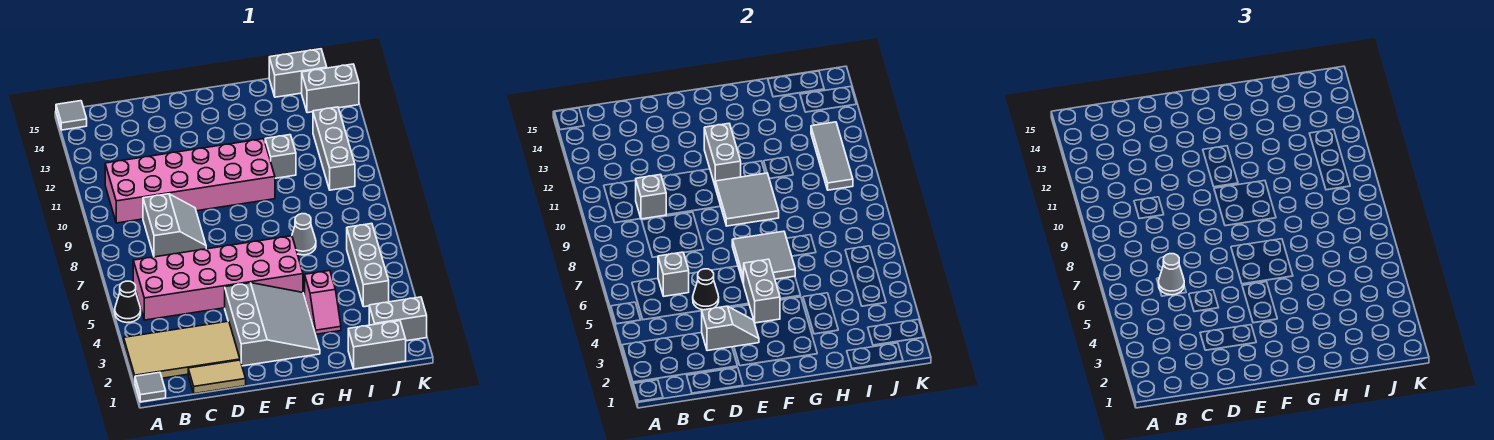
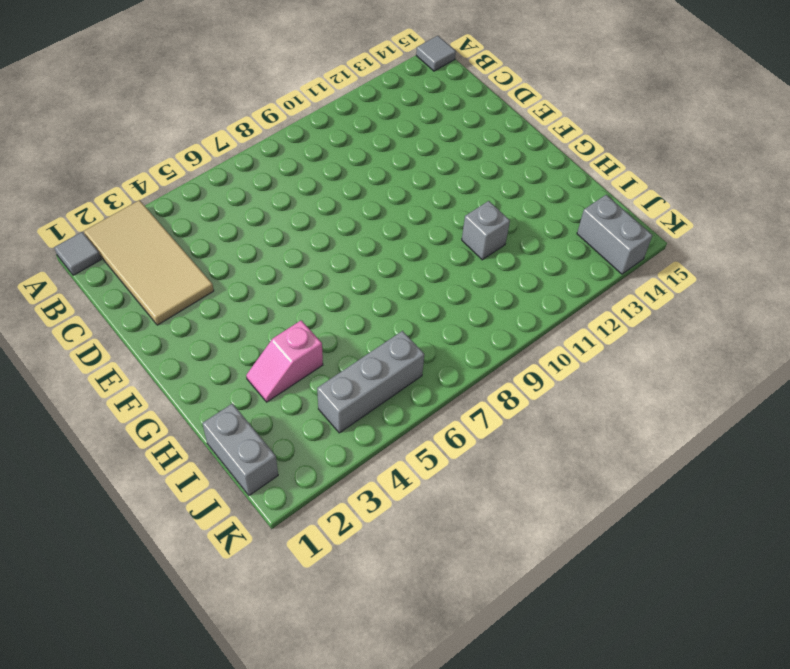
none -> black 1x1 cone [115,281,141,323]
none -> pink 2x6 brick [133,236,303,320]
none -> pink 2x6 brick [105,139,275,223]

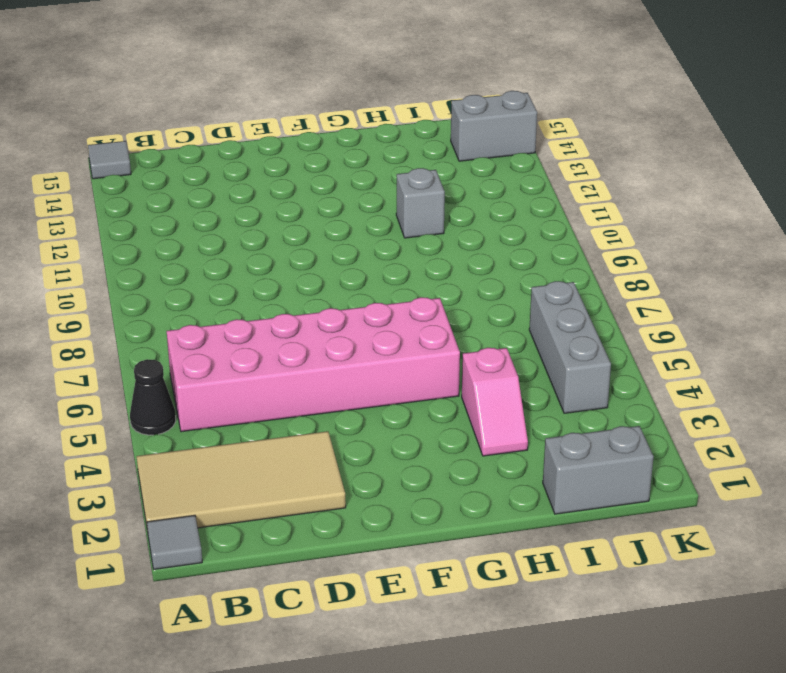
none -> pink 2x6 brick [105,139,275,223]
none -> tan 1x2 tile [188,360,246,394]
none -> grey 2x2 slope [143,194,206,257]

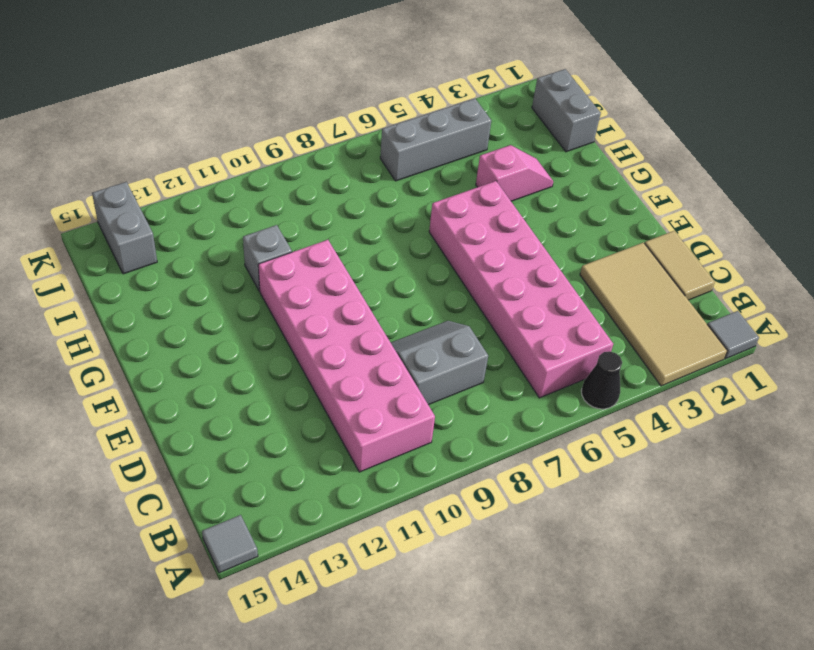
none -> grey 3x3 slope [225,283,320,366]
none -> grey 1x1 cone [292,214,316,255]
none -> grey 1x2 brick [269,49,327,97]

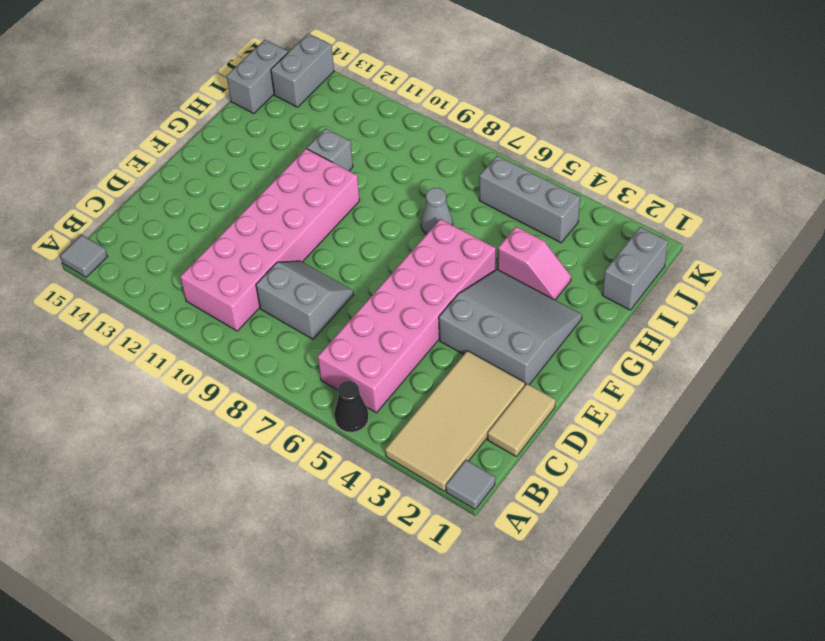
none -> grey 1x2 brick [369,297,427,341]
none -> grey 1x3 brick [313,107,355,190]
none -> grey 1x1 brick [658,252,689,296]

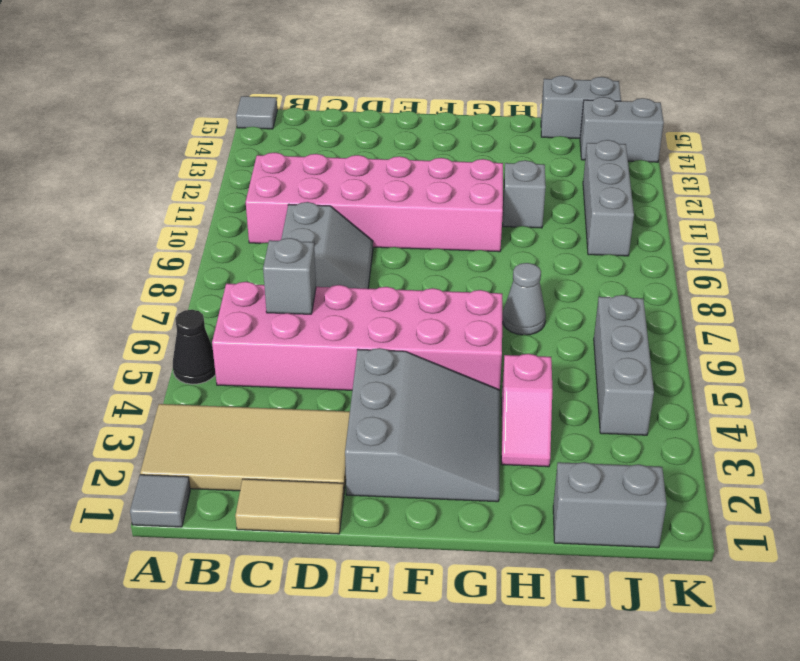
none -> grey 1x2 brick [369,297,427,341]
none -> grey 1x1 brick [636,175,666,219]
none -> grey 1x2 slope [702,306,759,351]

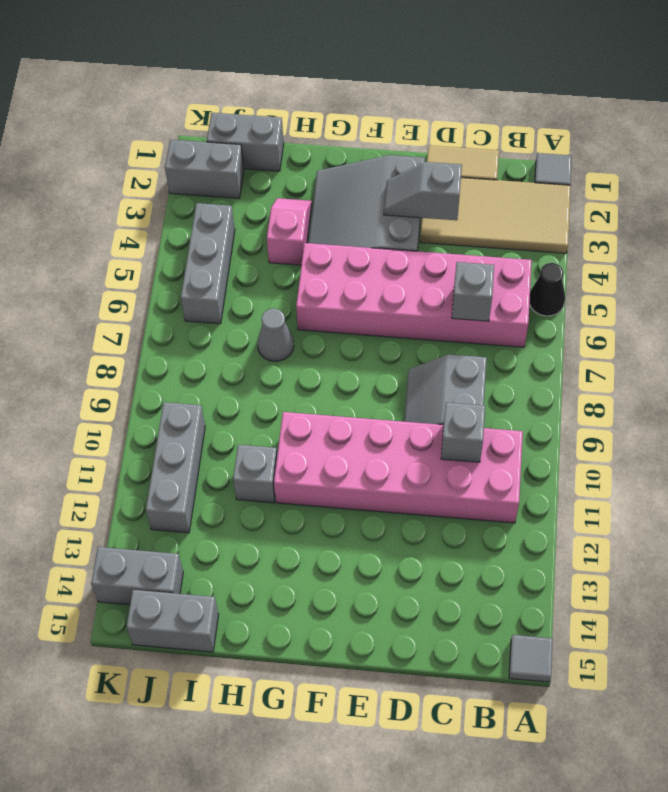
none -> black 1x1 cone [693,269,719,310]
none -> grey 1x2 brick [744,259,780,323]
none -> grey 2x2 tile [732,231,795,284]

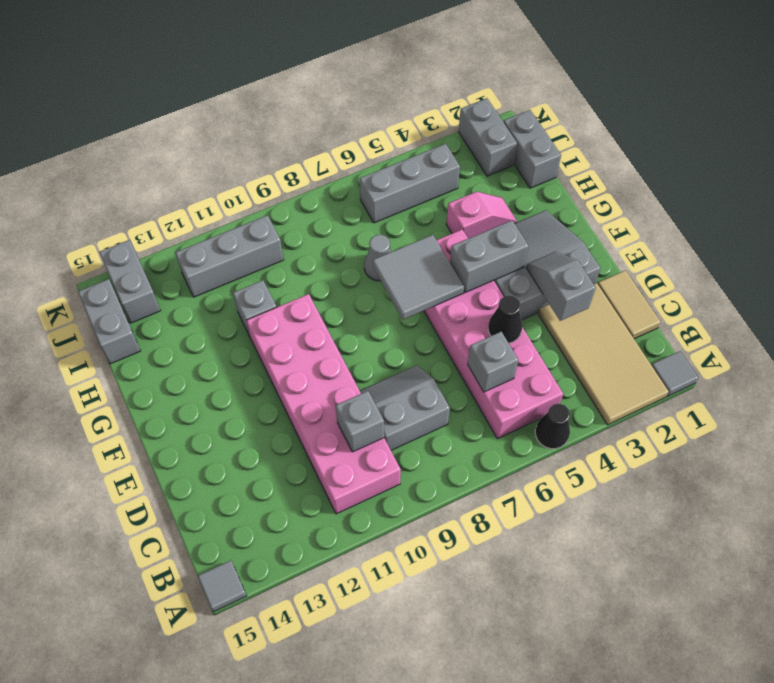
none -> grey 2x2 tile [715,173,779,226]
none -> grey 1x2 brick [704,124,741,185]
none -> grey 1x3 tile [811,122,853,190]

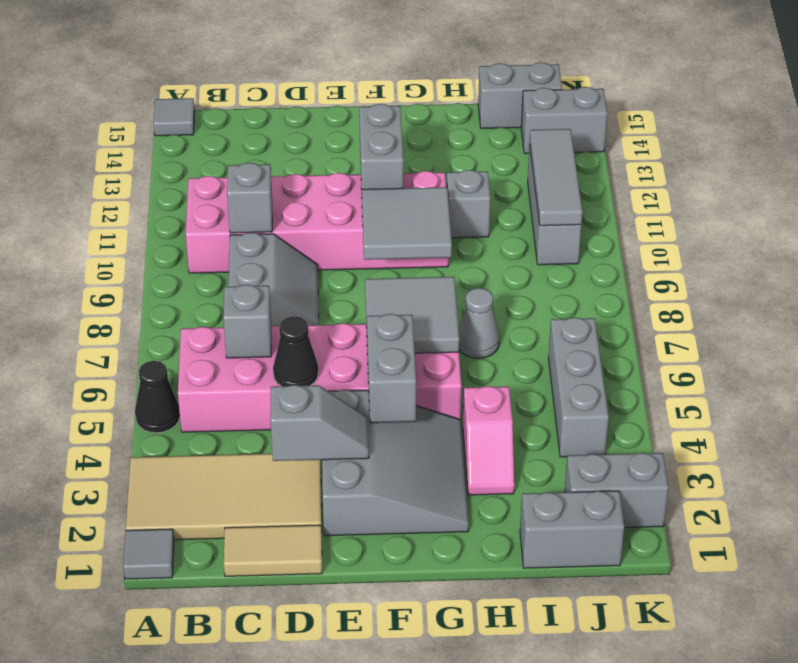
none -> grey 1x1 cone [1159,254,1184,295]

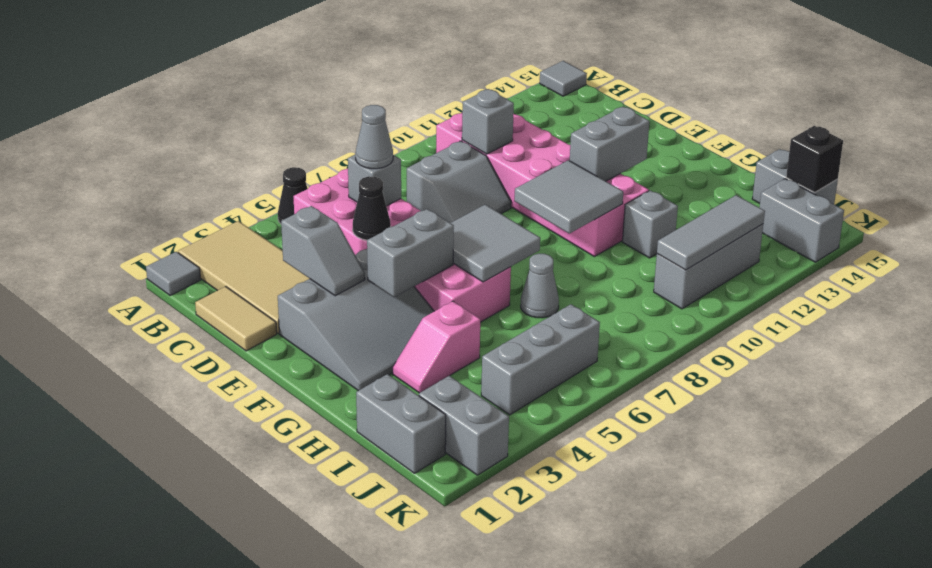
black 1x1 brick [786,126,843,192] -> none

